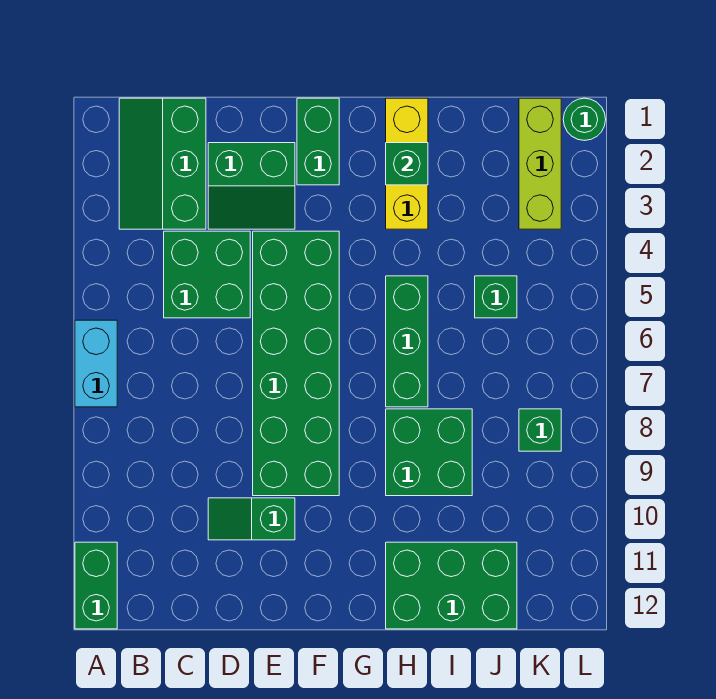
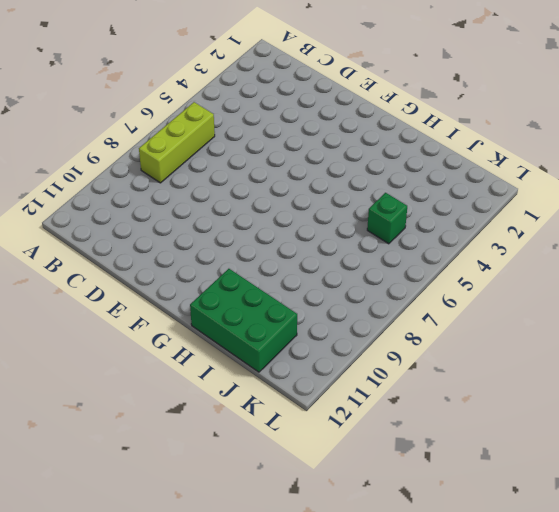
lime 1x3 brick [139,102,215,183] -> lime 1x3 brick moved to [519,98,561,229]
none -> cyan 1x2 brick [75,320,117,407]
none -> green 1x2 brick [75,542,117,629]
none -> green 2x3 slope [119,98,206,229]

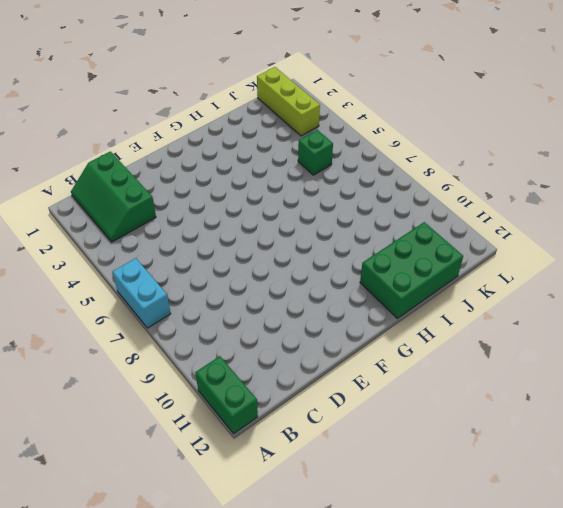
none -> green 2x2 brick [164,231,250,318]
none -> green 2x2 slope [208,143,295,229]
none -> green 1x2 slope [208,498,295,540]

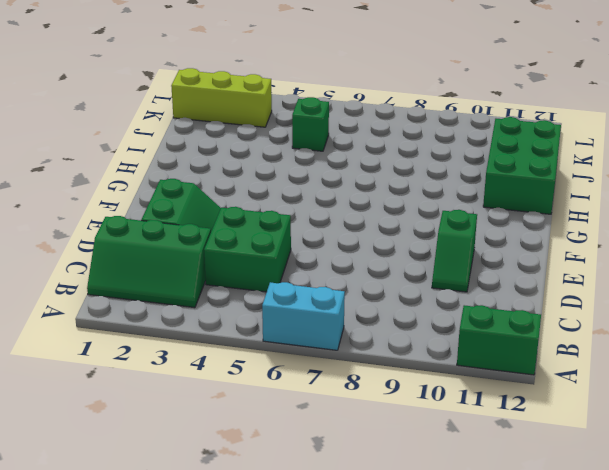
none -> green 2x6 brick [253,231,339,496]
none -> green 1x2 brick [297,98,339,185]
none -> yellow 1x3 brick [386,98,428,229]

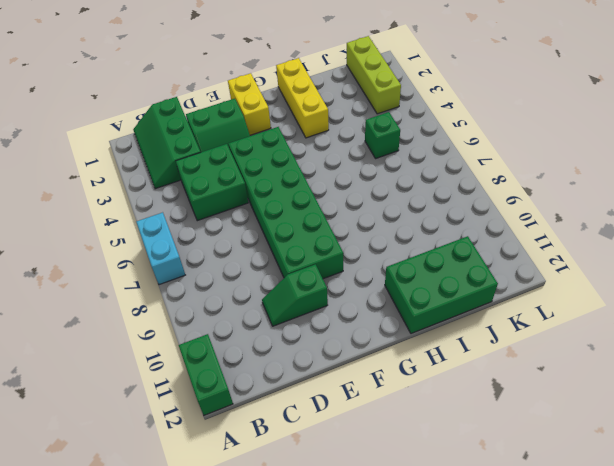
yellow 1x2 brick [228,73,271,135] -> green 1x2 brick [297,98,339,185]
none -> green 1x3 brick [386,276,428,407]
none -> green 2x2 brick [386,409,472,496]
none -> green 1x1 brick [519,409,561,451]

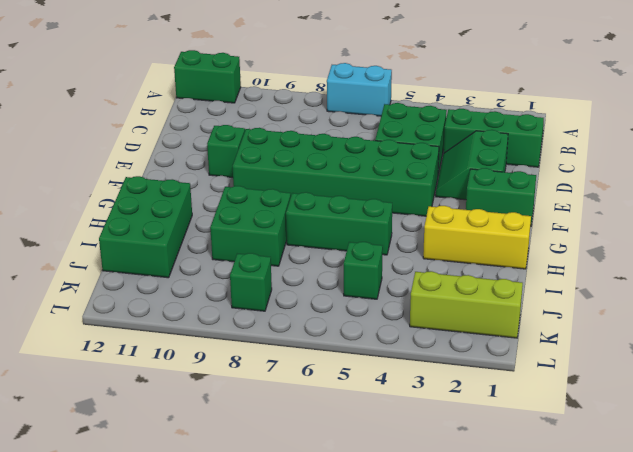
none -> green 1x1 round brick [563,98,606,140]
none -> green 1x1 brick [386,143,428,185]

